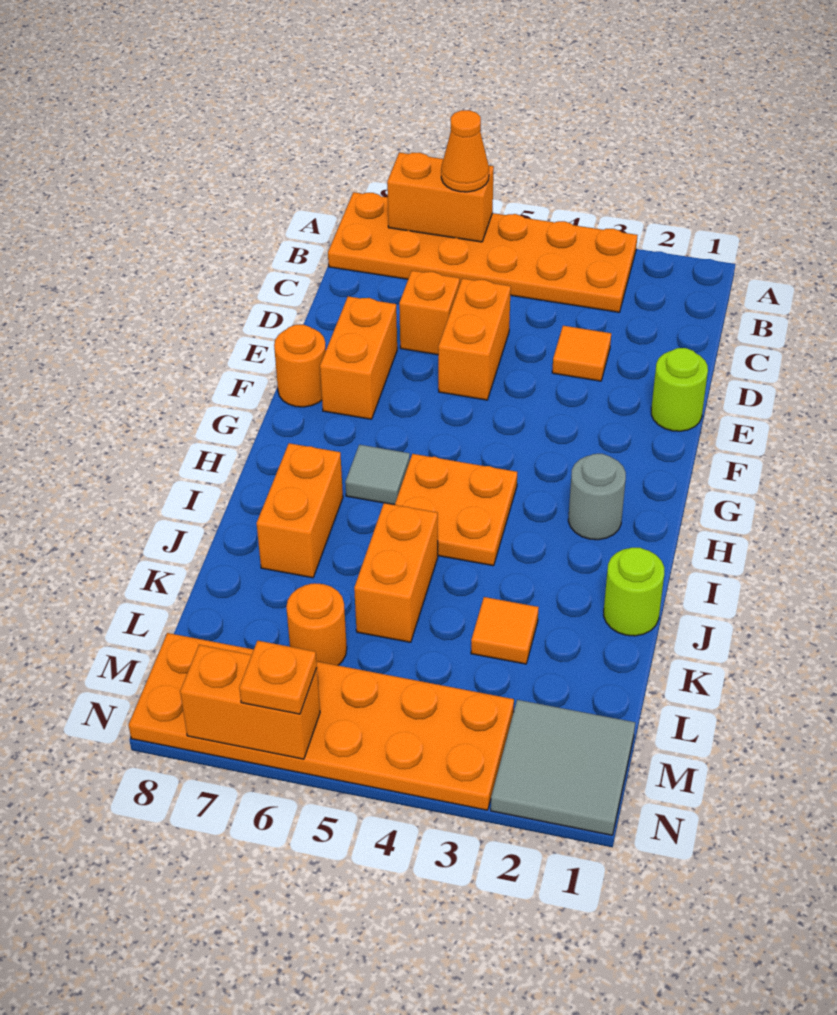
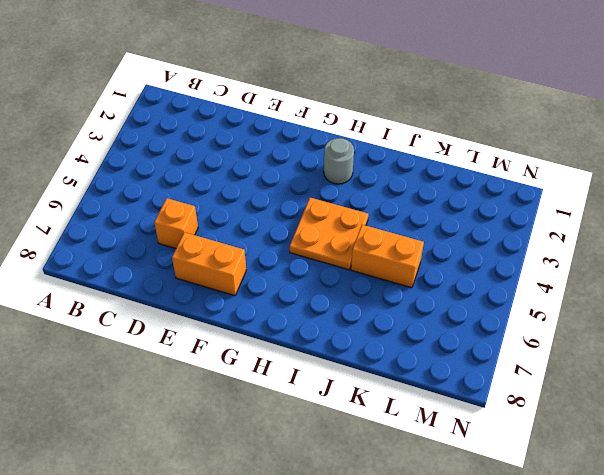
none -> orange 2x6 plate [328,192,638,312]
none -> orange 1x1 tile [552,326,611,381]
none -> orange 1x2 brick [438,278,511,400]

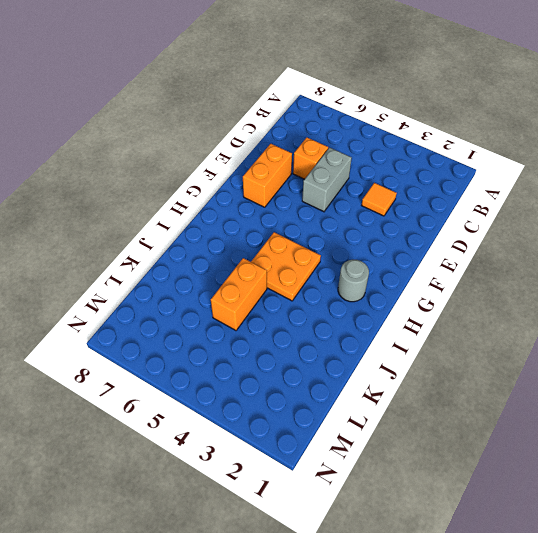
grey 1x2 brick [302,148,352,212] -> orange 1x2 brick [438,278,511,400]
none -> orange 2x6 plate [328,192,638,312]
none -> lime 1x1 round brick [651,348,708,431]
none -> orange 1x1 round brick [274,325,326,407]

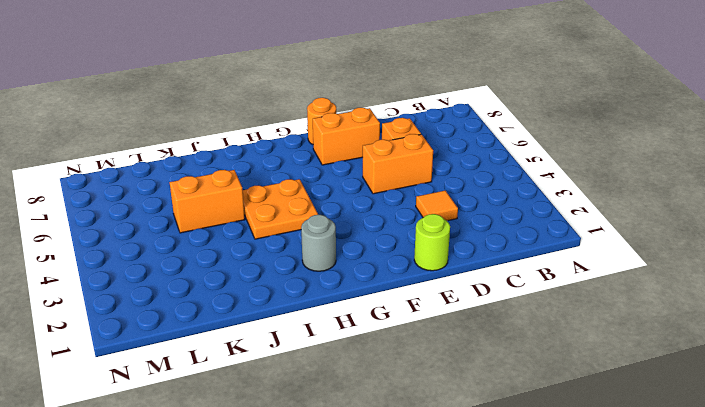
none -> orange 2x6 plate [328,192,638,312]
none -> grey 1x1 tile [345,445,410,505]
none -> orange 1x2 brick [257,443,343,578]

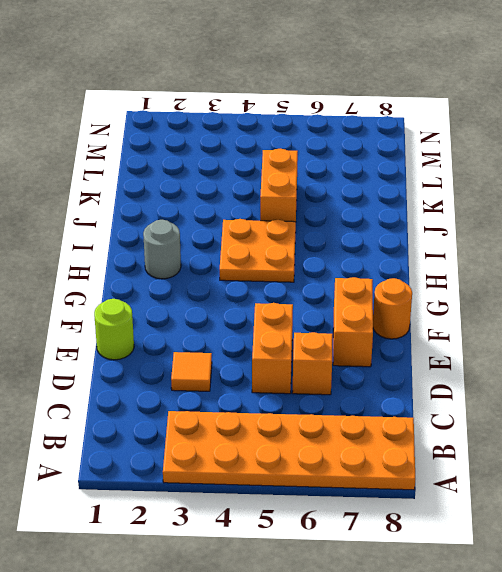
none -> grey 1x1 tile [345,445,410,505]
none -> orange 1x2 brick [257,443,343,578]
none -> lime 1x1 round brick [604,548,664,636]

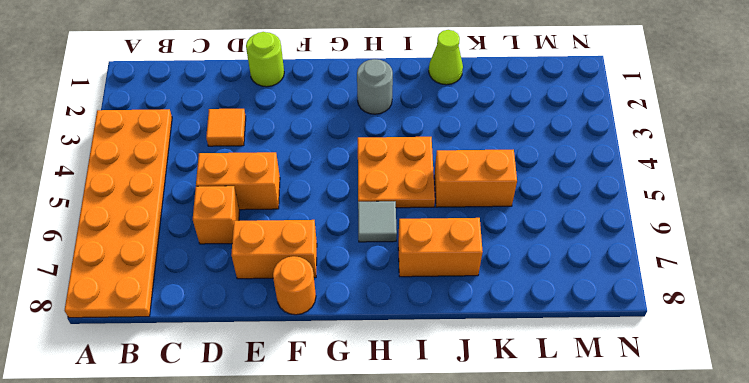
lime 1x1 cone [429,30,463,85] -> lime 1x1 round brick [604,548,664,636]
none -> orange 1x1 tile [471,597,539,664]
none -> orange 1x1 round brick [286,583,347,665]
none -> grey 2x2 tile [491,700,635,835]

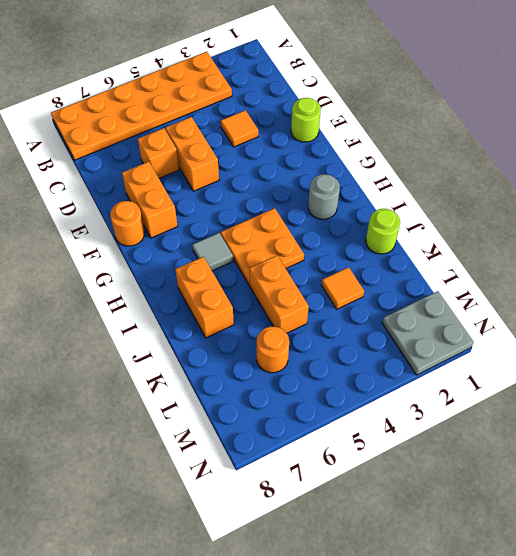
grey 2x2 plate [382,291,474,375] -> grey 2x2 tile [491,700,635,835]
none -> orange 2x6 plate [129,633,514,810]
none -> orange 1x2 brick [387,152,494,242]
none -> orange 1x2 brick [180,645,320,759]

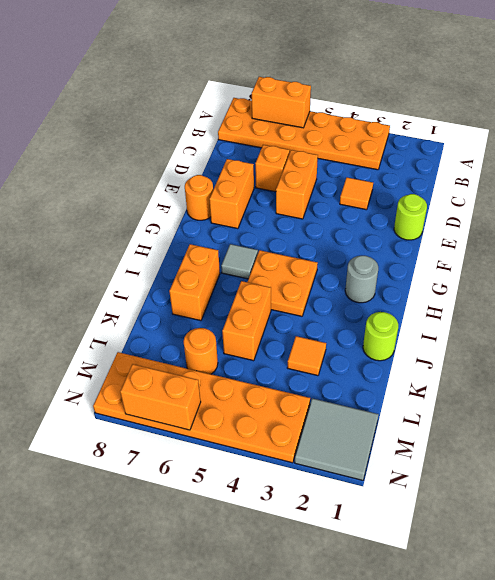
none -> orange 1x1 cone [441,110,489,192]
none -> orange 1x1 plate [239,641,317,714]

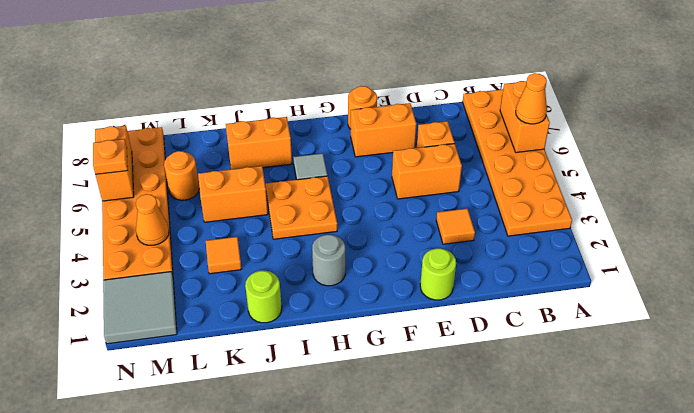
orange 1x1 cone [136,194,169,245] -> none

